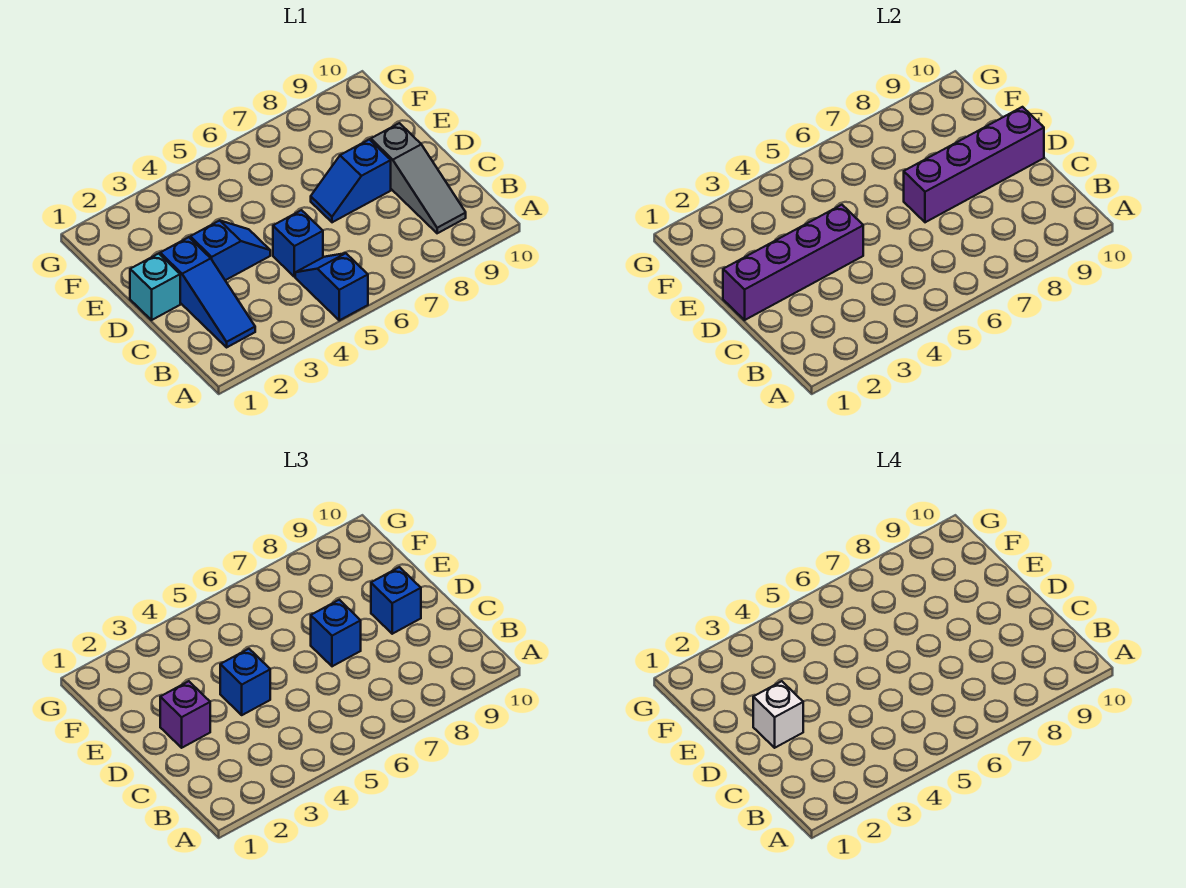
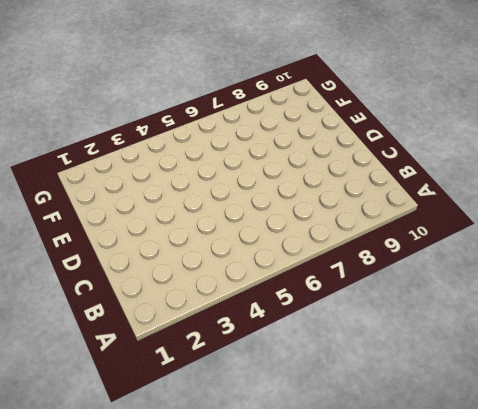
none -> blue 1x2 slope [295,253,368,320]
none -> blue 1x3 slope [160,237,255,347]
none -> grey 1x3 slope [371,123,466,233]

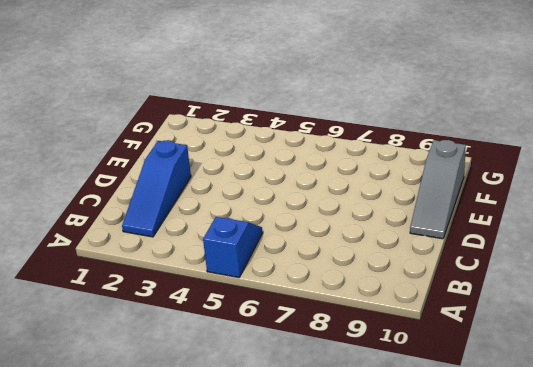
grey 1x3 slope [410,140,466,239] -> grey 1x3 slope moved to [371,123,466,233]
none -> blue 1x1 brick [273,210,323,277]
none -> cyan 1x1 brick [130,254,180,320]
none -> blue 1x2 slope [190,220,270,280]

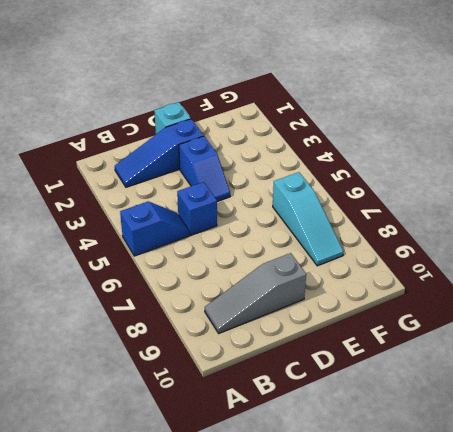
cyan 1x3 slope [273,172,344,266] -> none
none -> blue 1x2 slope [311,139,391,222]
none -> purple 1x4 brick [723,205,863,320]
none -> purple 1x4 brick [904,107,1044,222]

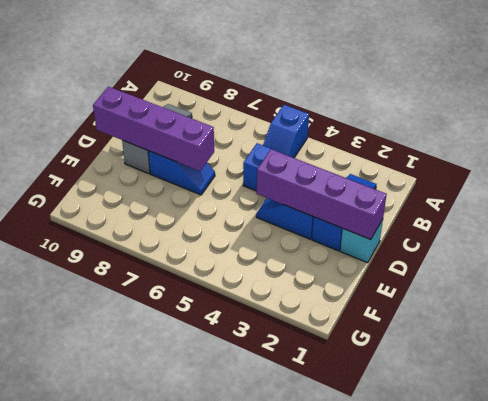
none -> purple 1x1 brick [160,681,210,748]
none -> blue 1x1 brick [220,649,270,715]
none -> blue 1x1 brick [311,600,361,666]

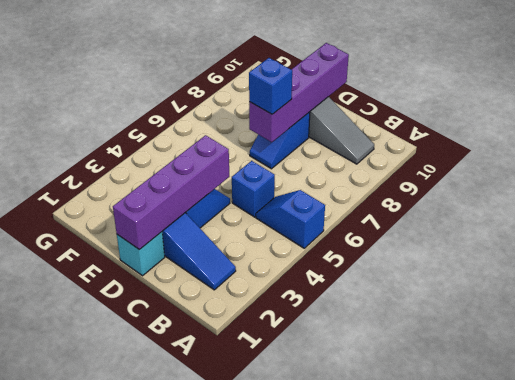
none -> purple 1x1 brick [160,681,210,748]
none -> blue 1x1 brick [220,649,270,715]
none -> blue 1x1 brick [371,567,421,634]

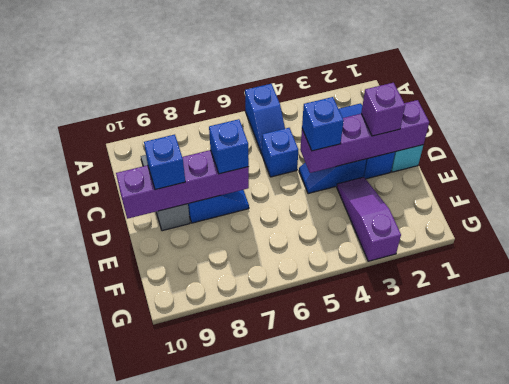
purple 1x3 slope [337,177,401,261] -> none
none -> white 1x1 brick [753,681,803,748]

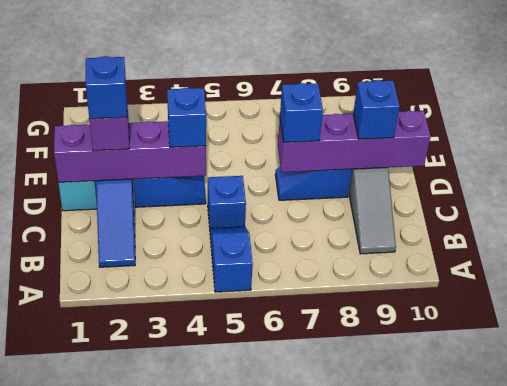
blue 1x1 brick [86,56,127,119] -> white 1x1 brick [753,681,803,748]

